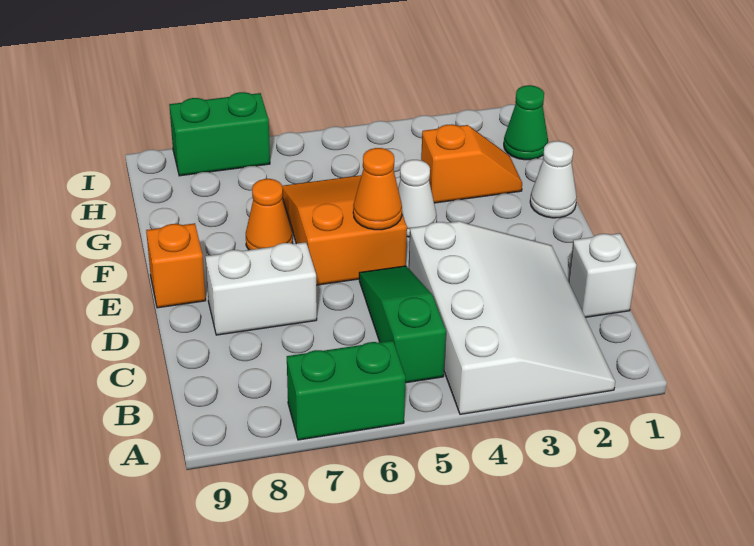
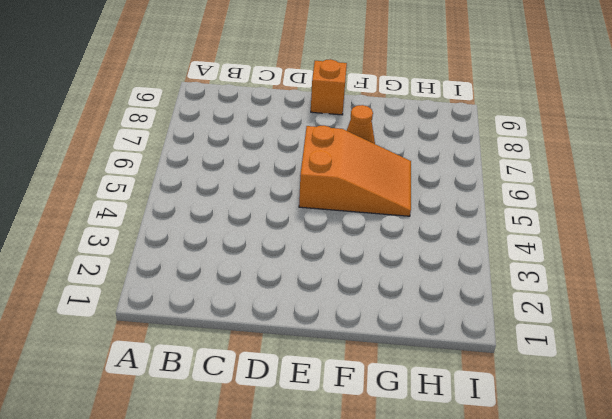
none -> white 3x4 slope [409,221,615,414]
none -> green 1x2 brick [287,340,406,440]
none -> green 1x3 slope [359,266,446,383]

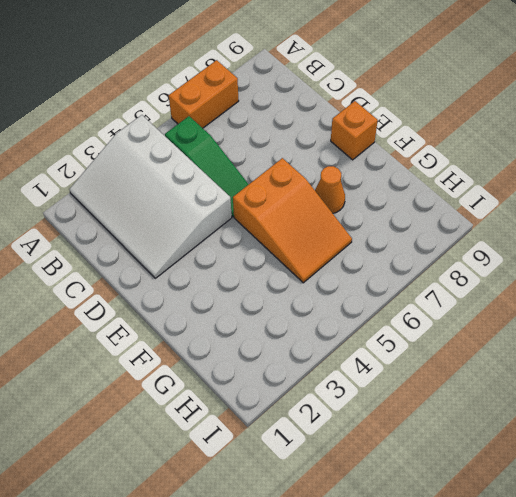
orange 1x2 brick [169,60,239,128] -> green 1x2 brick [287,340,406,440]
none -> white 1x1 brick [569,233,637,317]
none -> white 1x2 brick [205,242,317,335]
none -> white 1x1 cone [530,141,577,218]

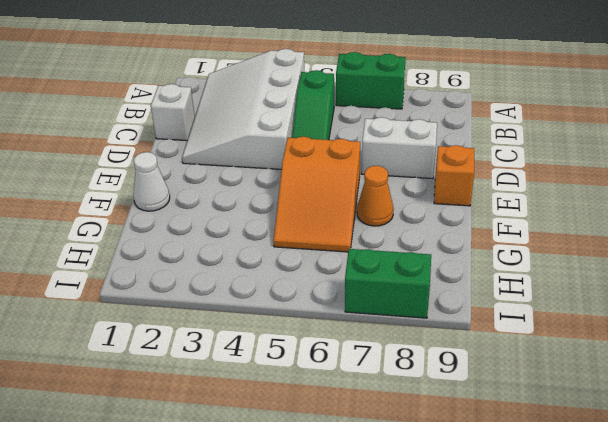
none -> white 1x1 cone [398,160,437,237]
none -> orange 1x2 slope [421,124,522,203]
none -> green 1x1 cone [504,85,548,160]

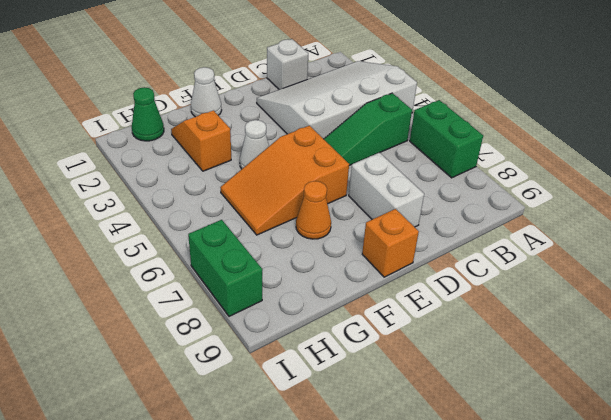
none -> orange 1x1 cone [353,148,402,230]

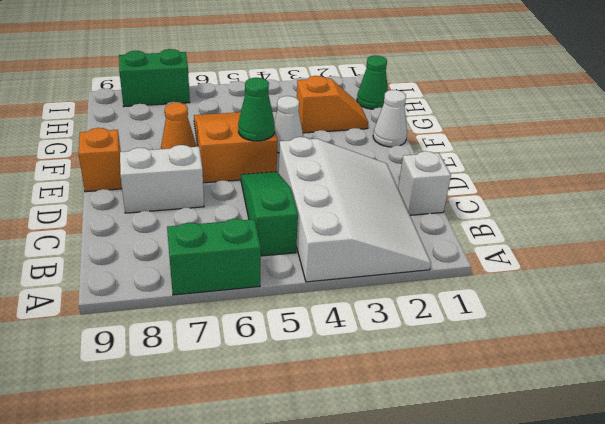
green 1x1 cone [238,78,275,141] -> orange 1x1 cone [353,148,402,230]

